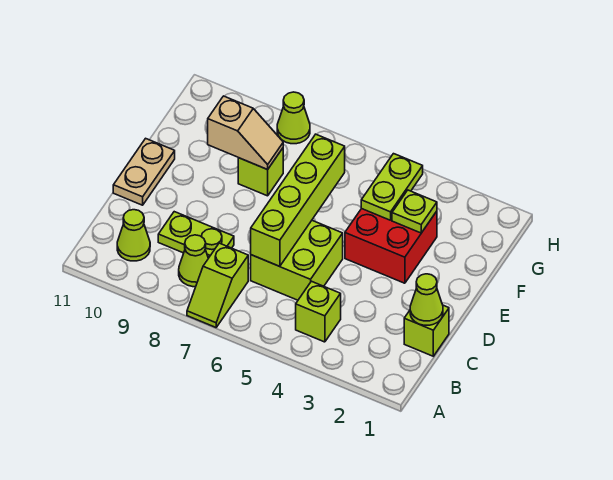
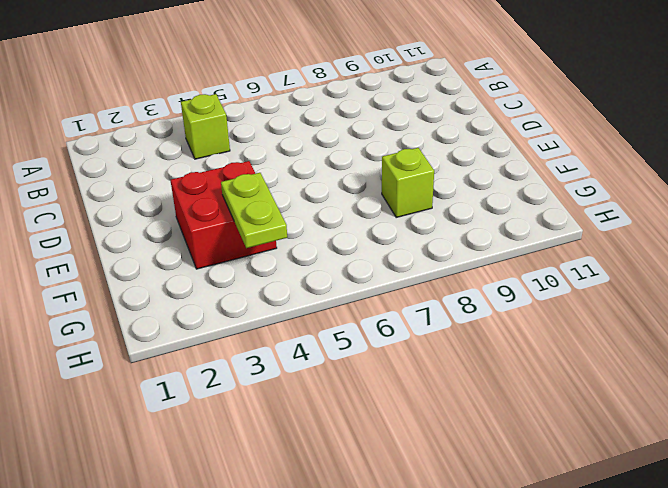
none -> lime 1x2 slope [187,243,248,327]
none -> lime 1x1 cone [179,235,208,287]
none -> lime 1x1 cone [117,210,150,261]

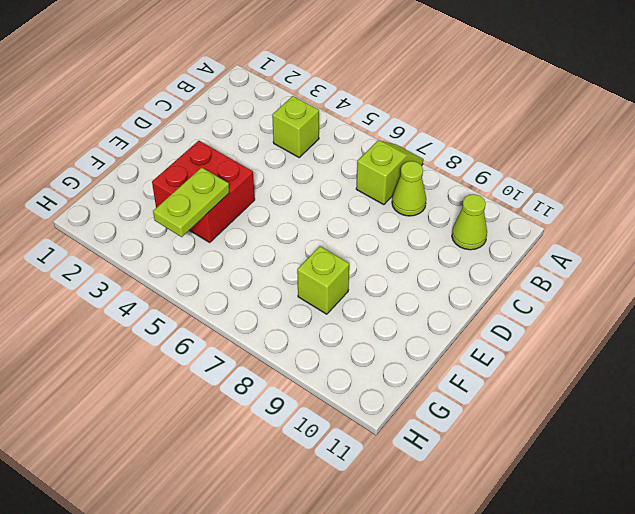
none -> lime 1x1 brick [404,305,449,356]
none -> lime 2x2 brick [251,221,343,300]
none -> lime 1x2 plate [158,212,234,258]

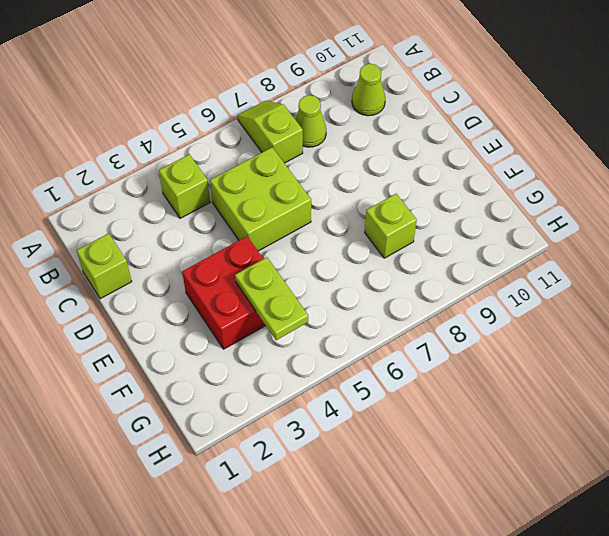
none -> lime 1x2 plate [158,212,234,258]
none -> tan 1x2 plate [113,138,175,205]
none -> lime 1x1 cone [277,92,310,144]

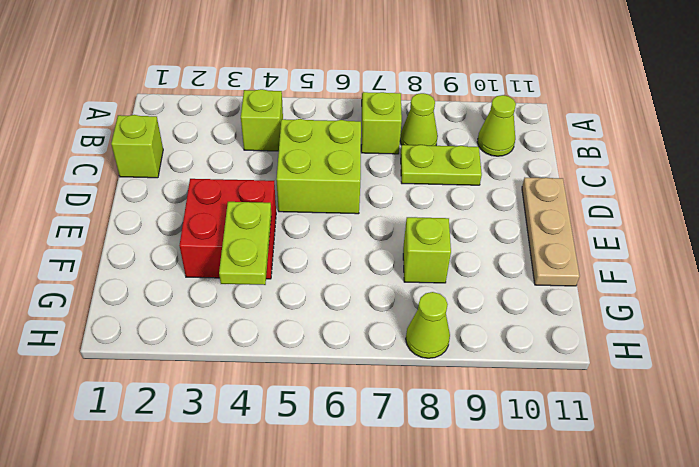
tan 1x3 plate [522,178,580,286] -> tan 1x2 plate [113,138,175,205]
none -> lime 1x1 cone [410,274,443,325]
none -> lime 1x4 brick [251,134,345,266]
none -> lime 1x1 plate [392,190,437,233]

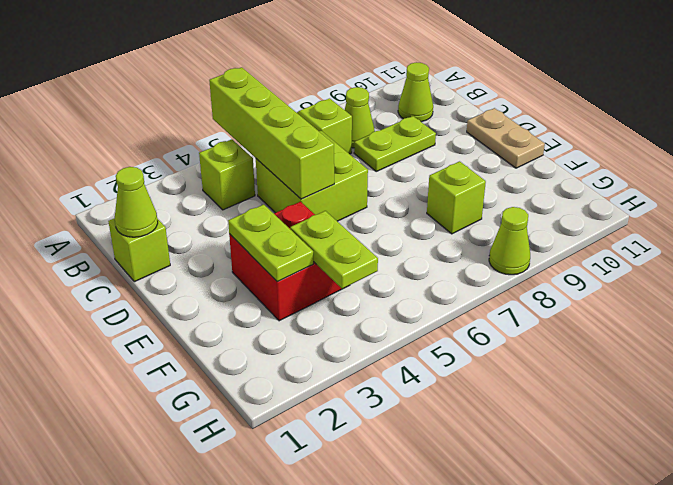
lime 1x4 brick [209,67,334,199] -> lime 1x4 brick moved to [251,134,345,266]
lime 1x2 plate [228,205,313,281] -> lime 1x1 plate [392,190,437,233]
none -> tan 1x2 slope [208,96,283,170]

